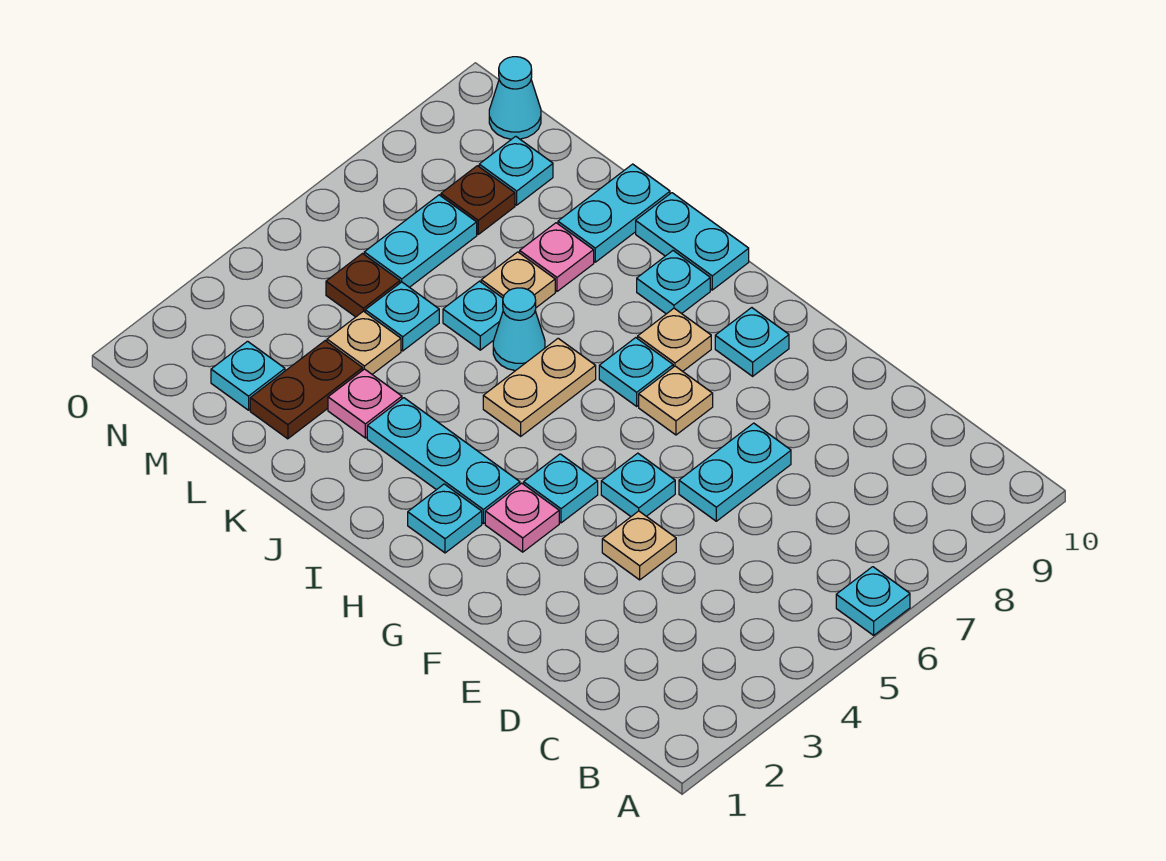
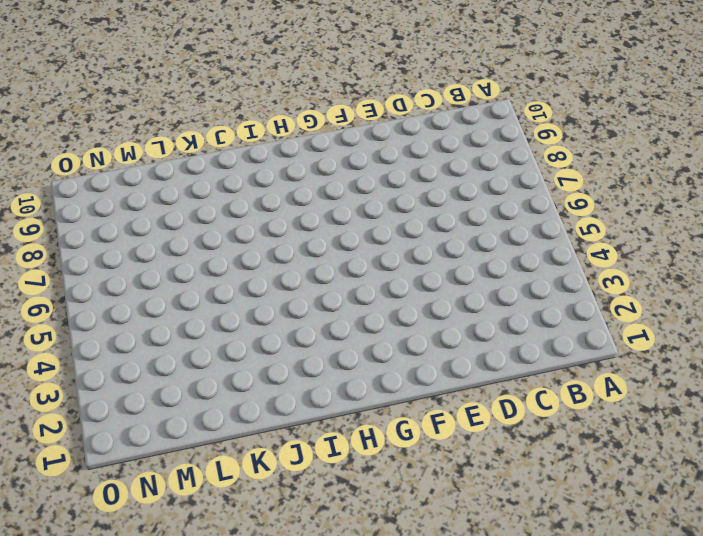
none -> cyan 1x1 plate [836,567,910,635]
none -> tan 1x1 plate [602,511,676,580]
none -> cyan 1x2 plate [679,423,791,521]
none -> cyan 1x1 plate [601,453,675,516]

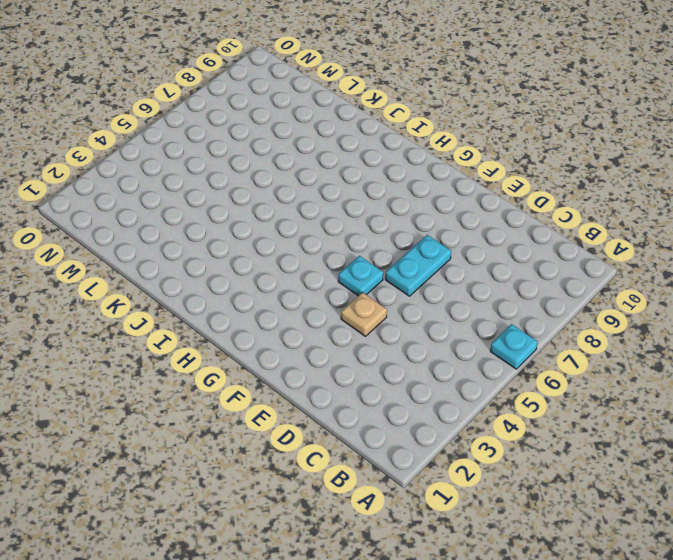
none -> pink 1x1 plate [485,483,559,552]
none -> cyan 1x1 plate [524,454,598,523]
none -> tan 1x1 plate [639,366,713,435]
none -> cyan 1x1 plate [715,308,789,376]

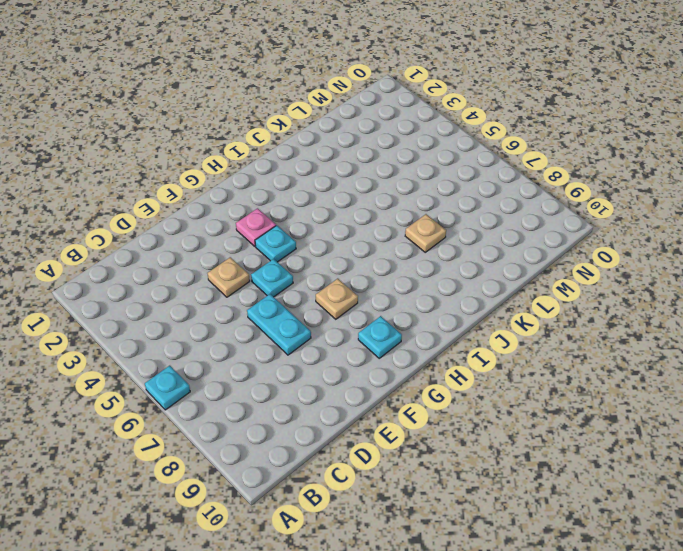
none -> cyan 1x1 plate [408,484,482,553]
none -> cyan 1x3 plate [367,398,520,524]
none -> cyan 1x1 plate [599,338,673,406]
none -> tan 1x1 plate [638,308,711,371]

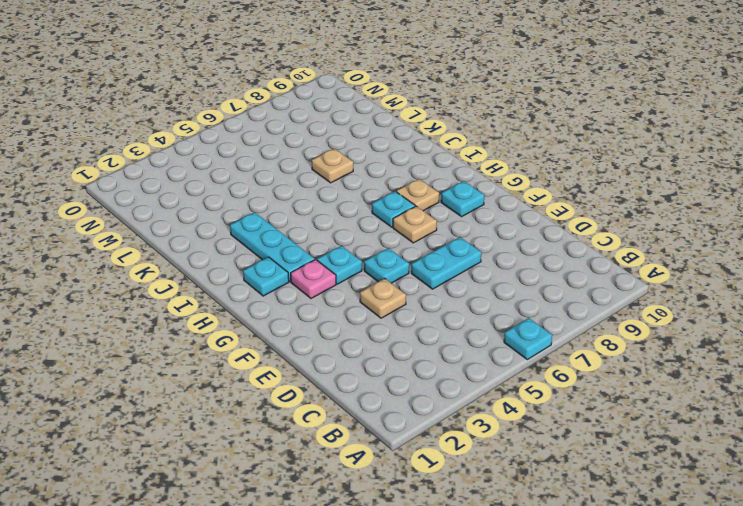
none -> tan 1x2 plate [483,338,596,436]
none -> cyan 1x1 plate [637,251,710,314]
none -> cyan 1x2 plate [636,193,749,290]
none -> cyan 1x1 cone [493,288,545,371]

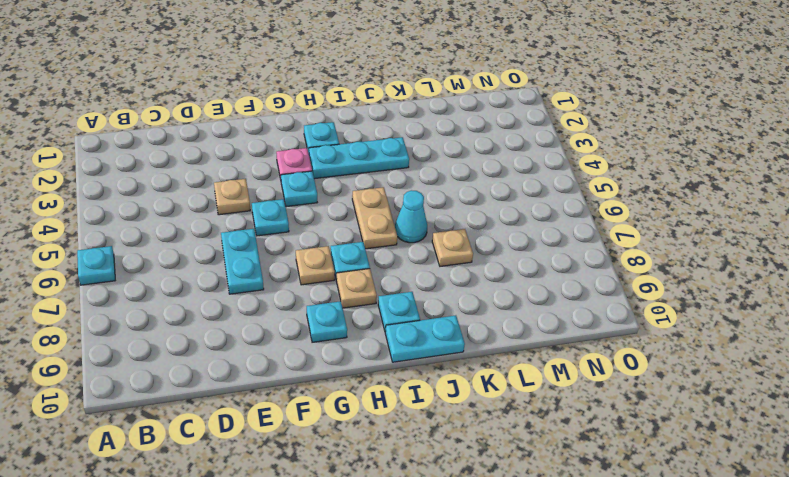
none -> pink 1x1 plate [328,369,402,438]
none -> cyan 1x1 plate [443,281,503,350]
none -> pink 1x1 plate [520,223,594,291]
none -> cyan 1x2 plate [558,164,670,262]

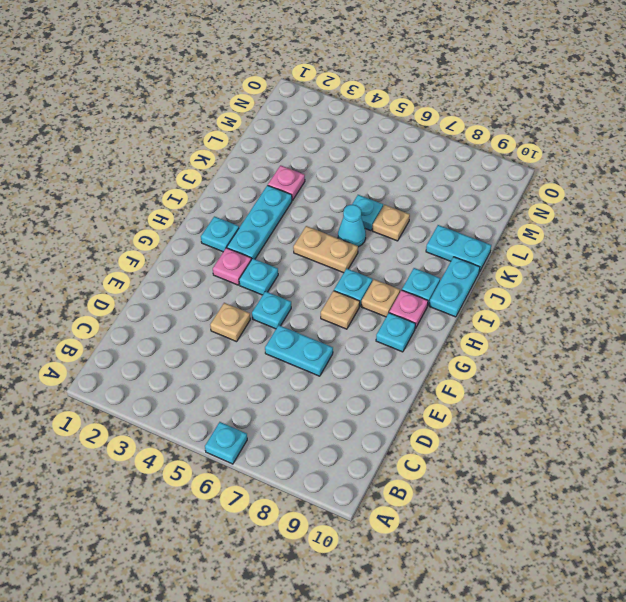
pink 1x1 plate [389,290,428,329] -> pink 1x1 plate moved to [520,223,594,291]
none -> brown 1x2 plate [250,341,363,439]
none -> tan 1x1 plate [327,311,401,374]
none -> cyan 1x1 plate [365,282,439,351]
none -> cyan 1x1 plate [211,341,285,410]

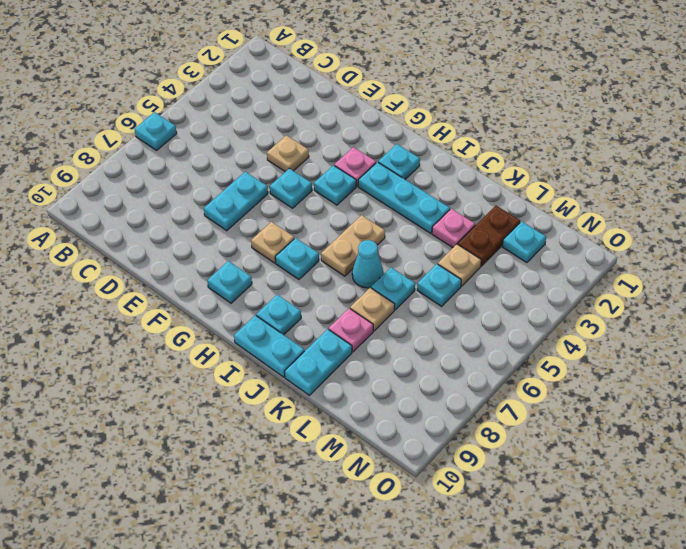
none -> tan 1x1 plate [638,308,711,371]
none -> brown 1x1 plate [326,254,400,317]
none -> cyan 1x2 plate [364,195,477,287]
none -> brown 1x1 plate [441,166,515,234]

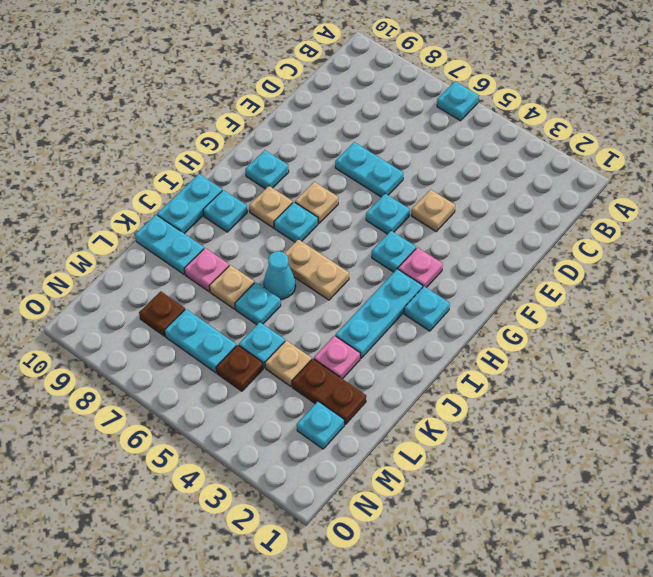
none -> cyan 1x1 plate [479,136,553,205]
none -> cyan 1x1 cone [489,57,541,139]

